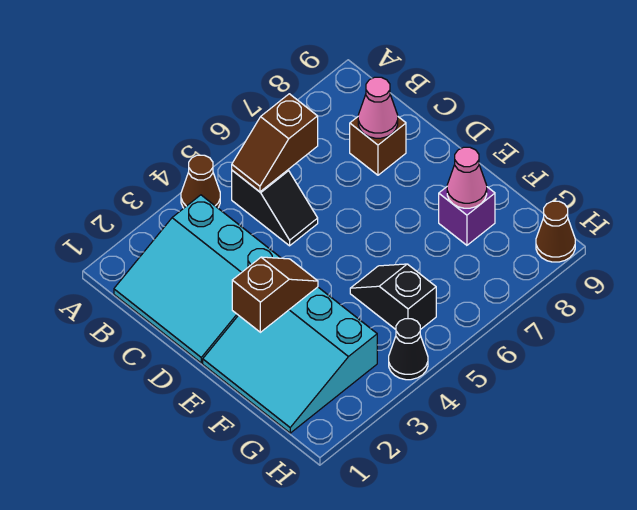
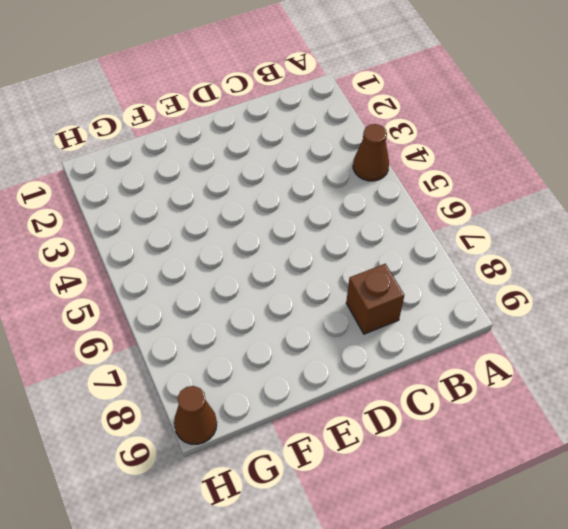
none -> cyan 3x3 slope [114,195,281,363]
none -> black 1x2 slope [232,170,318,246]
none -> cyan 3x3 slope [203,287,377,433]

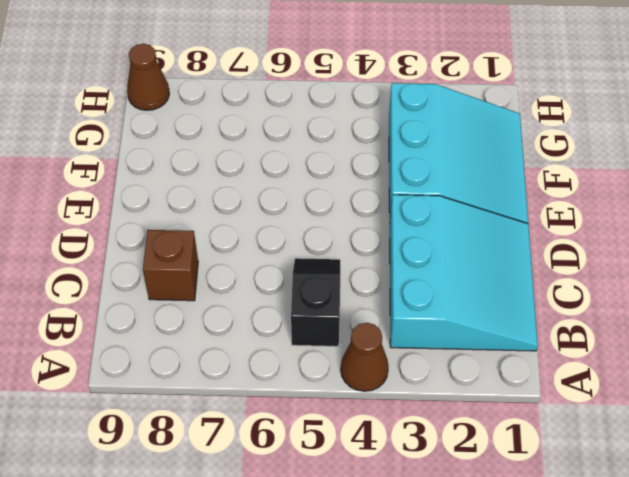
none -> black 1x2 slope [350,264,436,330]
none -> purple 1x1 brick [439,187,495,245]
none -> black 1x1 cone [389,319,428,380]

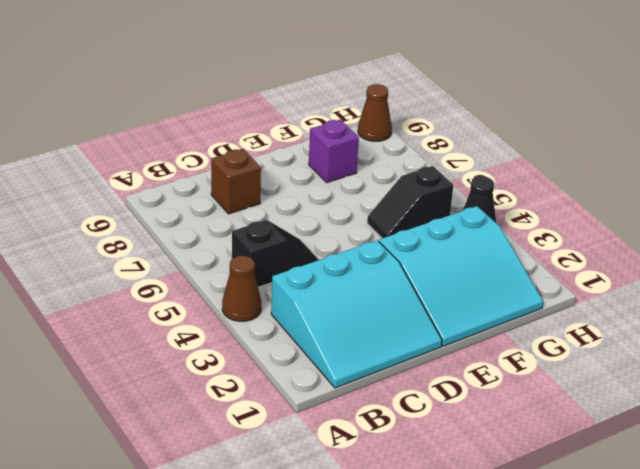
none -> brown 1x2 slope [232,94,318,192]
none -> pink 1x1 cone [358,77,398,138]
none -> brown 1x2 slope [232,257,318,332]

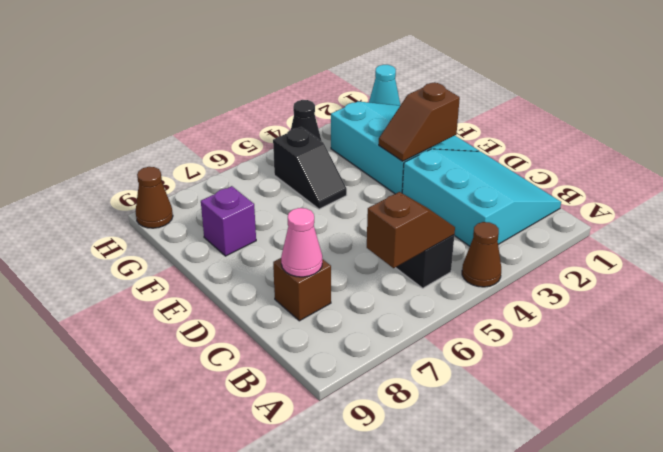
cyan 1x1 cone [369,65,400,105] -> none
none -> pink 1x1 cone [447,147,487,208]

